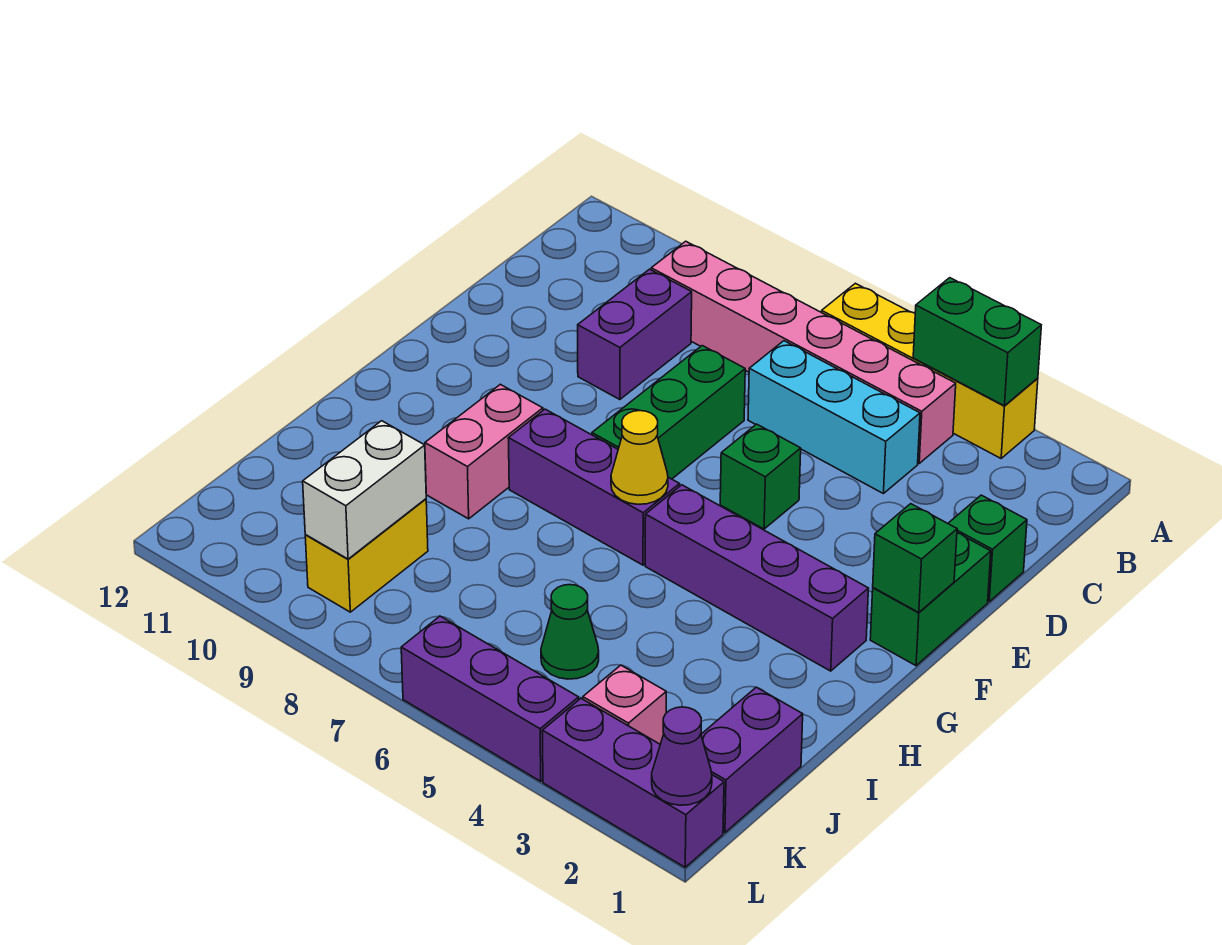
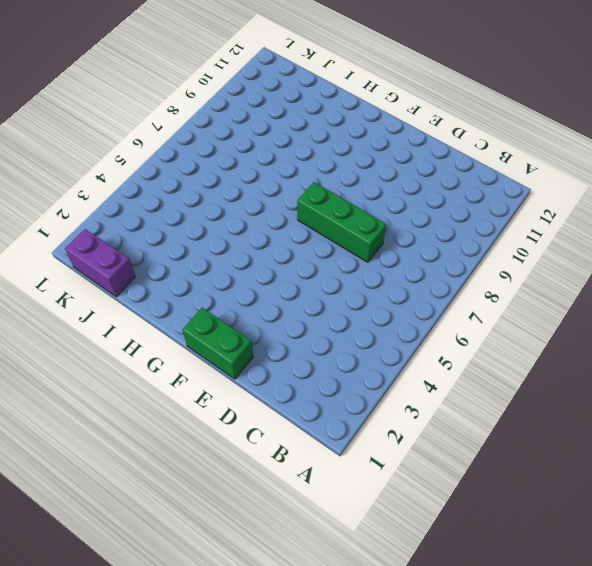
none -> yellow 1x4 brick [822,283,1038,458]
none -> pink 1x6 brick [651,241,956,463]
none -> cyan 1x3 brick [748,341,920,493]

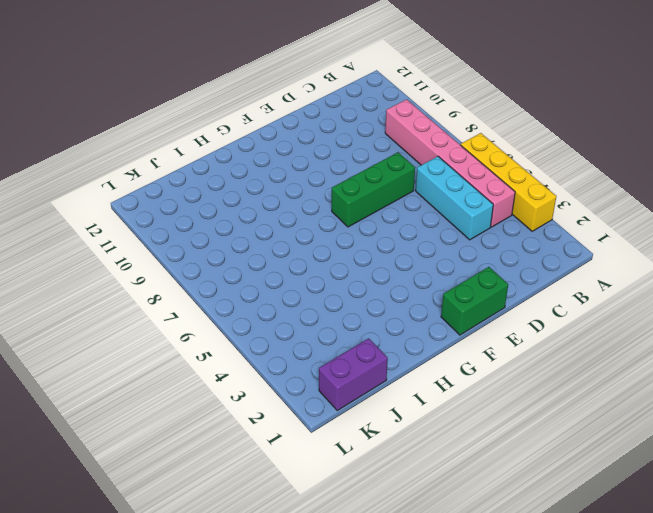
none -> purple 1x2 brick [578,269,692,400]
none -> green 1x1 brick [948,495,1027,602]
none -> green 1x1 brick [720,424,801,529]

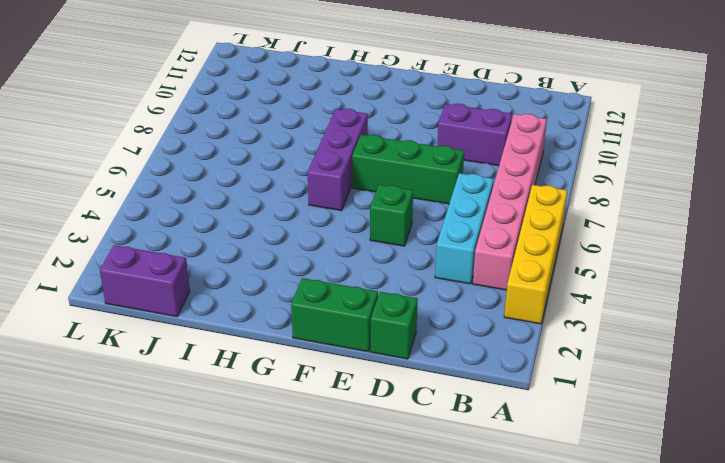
none -> purple 1x4 brick [645,485,869,671]
none -> pink 1x2 brick [425,384,543,519]
none -> green 1x1 cone [541,585,599,679]

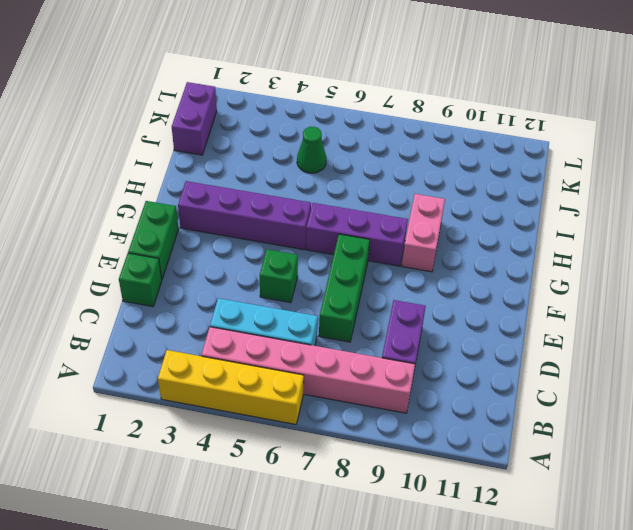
none -> yellow 1x2 brick [305,499,428,612]
none -> pink 1x1 brick [583,665,666,744]
none -> purple 1x3 brick [542,699,724,867]

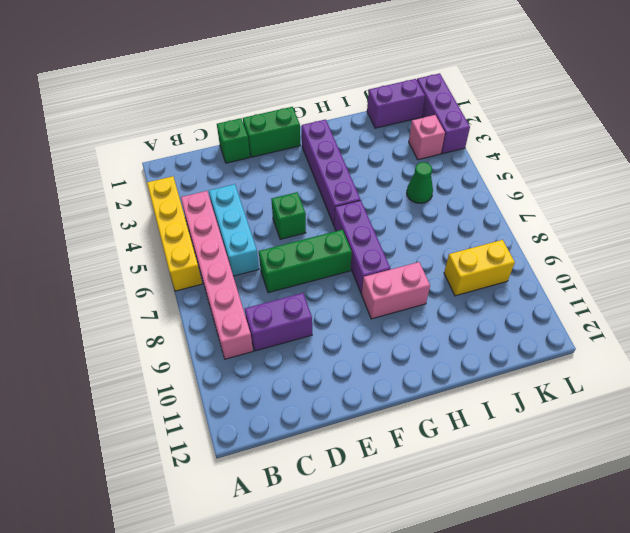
none -> purple 1x3 brick [401,616,579,781]
none -> green 1x2 brick [913,278,1041,406]
none -> green 1x1 brick [873,504,957,613]

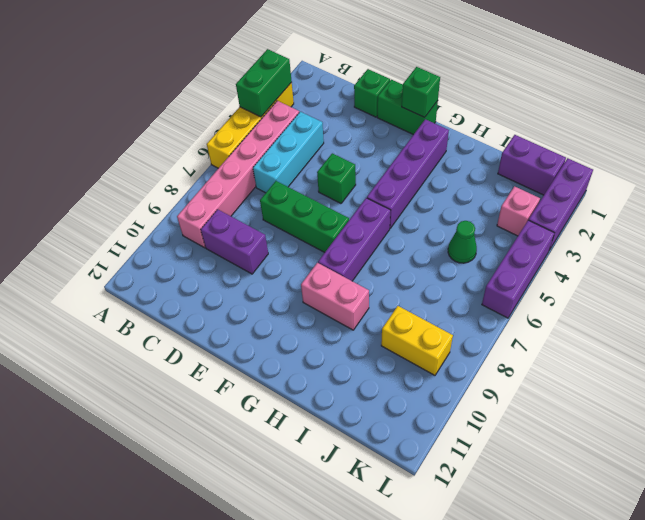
none -> yellow 1x1 cone [611,411,668,504]
none -> white 1x2 brick [303,421,426,559]
none -> purple 1x1 cone [652,707,712,805]

